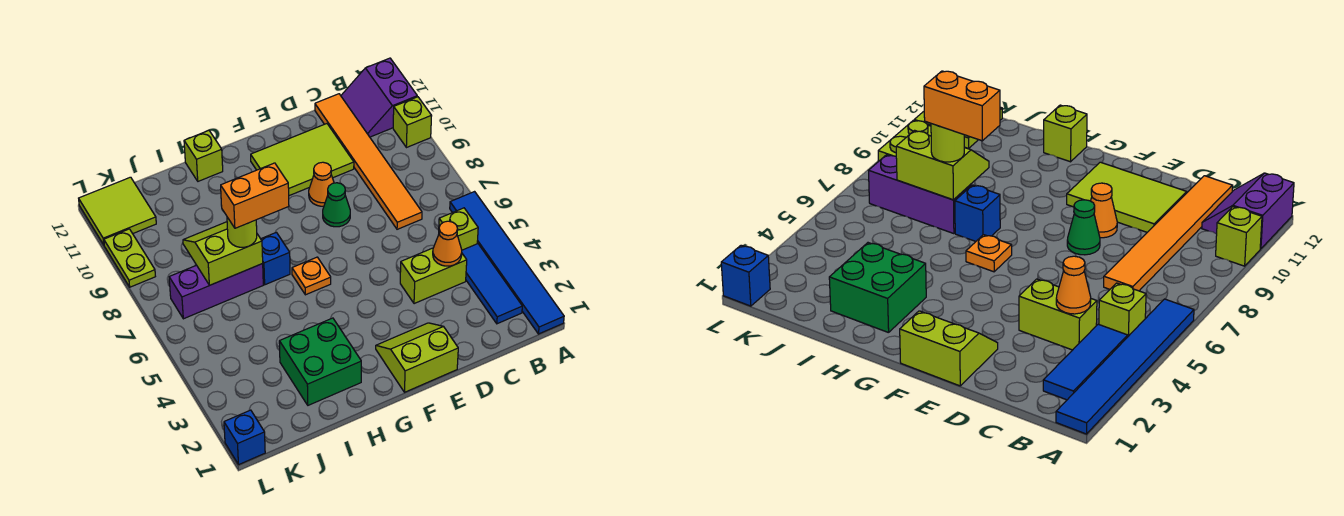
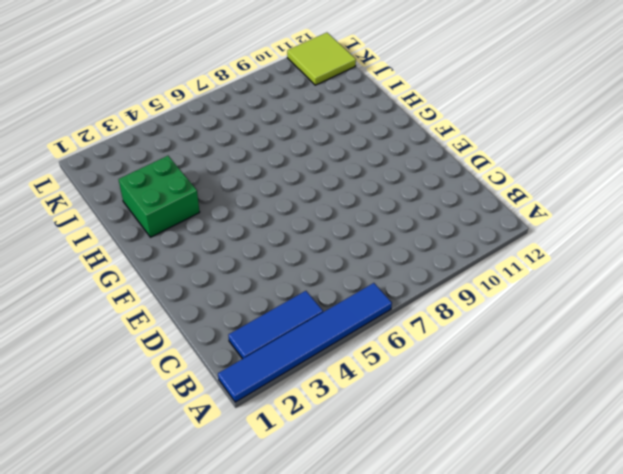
none -> lime 1x1 brick [393,97,432,148]
none -> purple 2x2 slope [341,58,417,137]
none -> lime 1x1 brick [439,208,478,250]

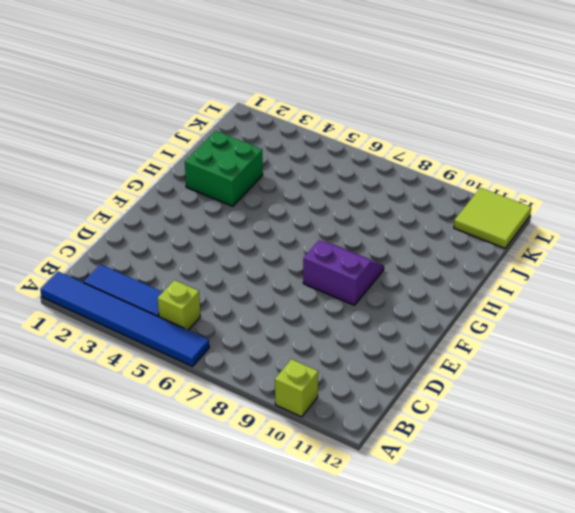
purple 2x2 slope [303,240,384,305] -> purple 2x2 slope moved to [341,58,417,137]
none -> lime 1x2 brick [400,248,467,304]
none -> orange 1x6 tile [315,94,422,229]
none -> lime 2x3 tile [251,124,354,196]

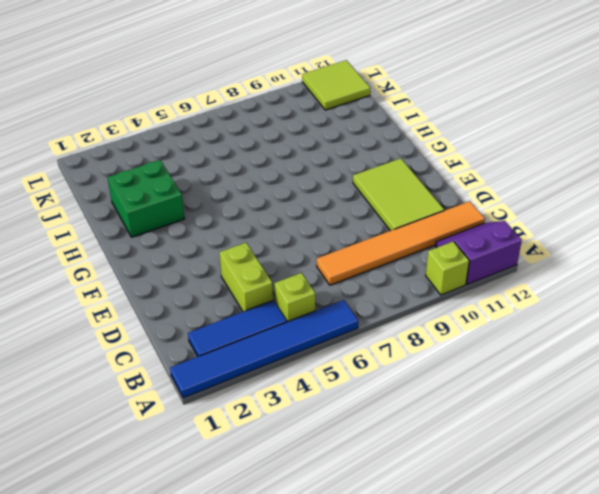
none -> lime 2x2 slope [376,323,458,392]
none -> green 1x1 cone [323,183,350,227]
none -> orange 1x1 cone [309,162,334,206]

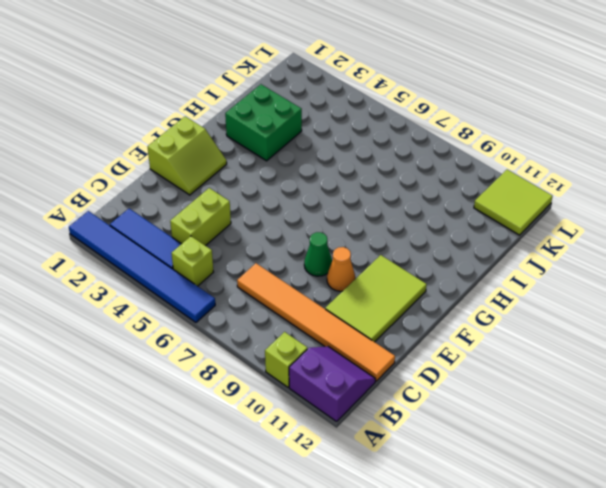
none -> orange 1x1 plate [292,257,331,295]
none -> blue 1x1 brick [261,232,290,285]
none -> lime 1x1 brick [184,131,223,181]

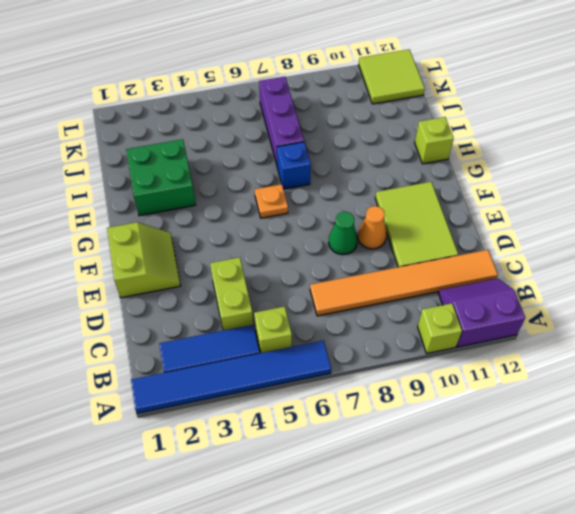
none -> blue 1x1 brick [224,410,265,465]
none -> lime 1x2 plate [104,229,155,287]
none -> orange 1x1 cone [433,221,462,266]

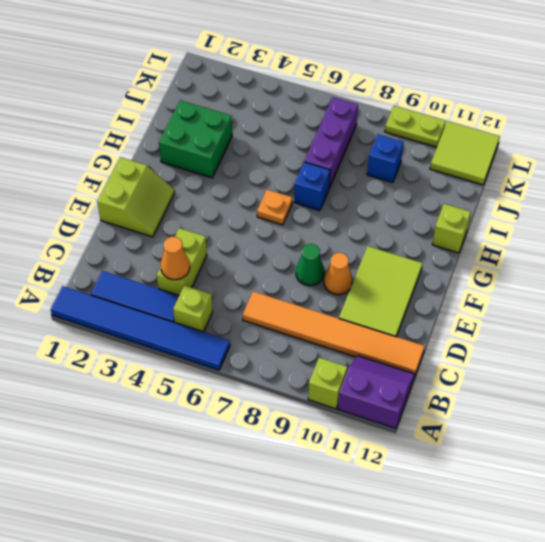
blue 1x1 brick [367,134,404,183] -> blue 1x1 brick moved to [224,410,265,465]
none -> lime 2x2 slope [183,222,263,285]
none -> lime 1x1 round brick [227,217,257,247]
none -> orange 1x2 brick [221,163,289,228]

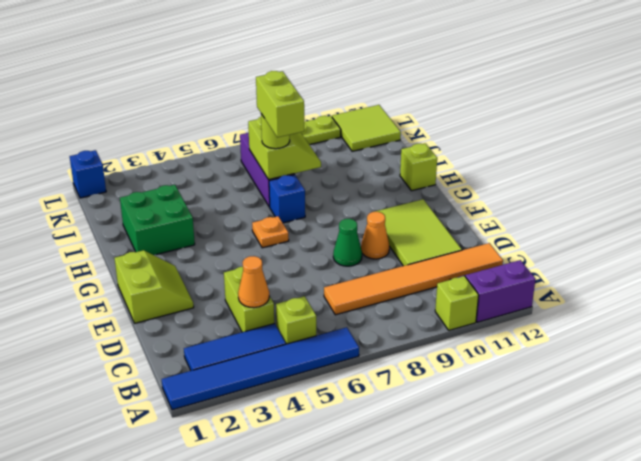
lime 1x2 brick [256,71,304,137] -> orange 1x2 brick [221,163,289,228]

